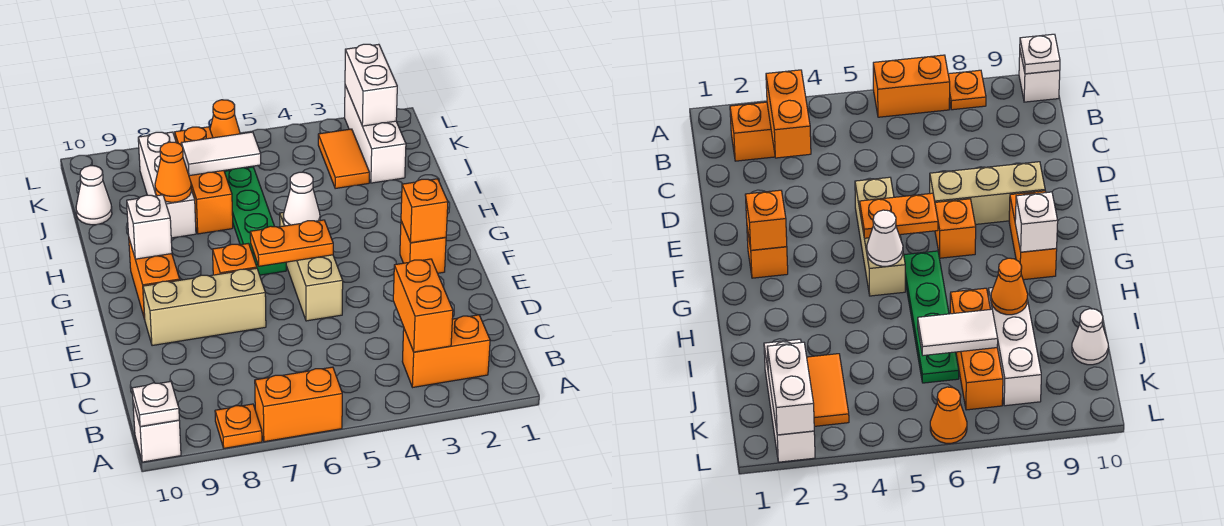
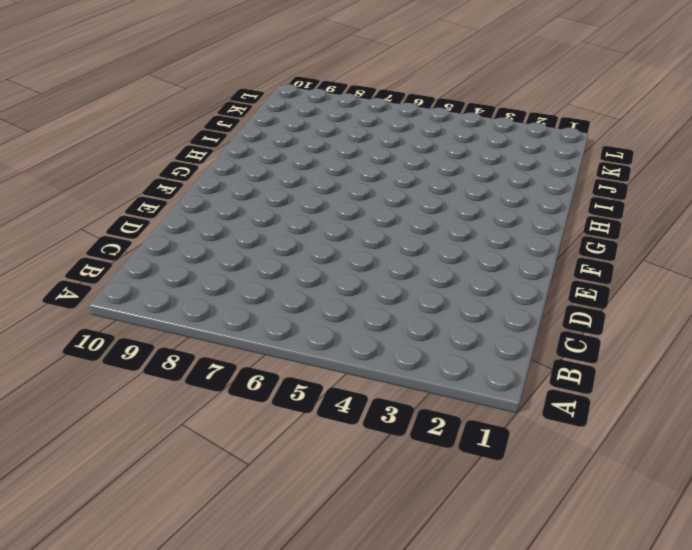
none -> orange 1x2 brick [255,367,342,442]
none -> orange 1x1 plate [215,404,262,448]
none -> white 1x1 brick [133,402,181,462]

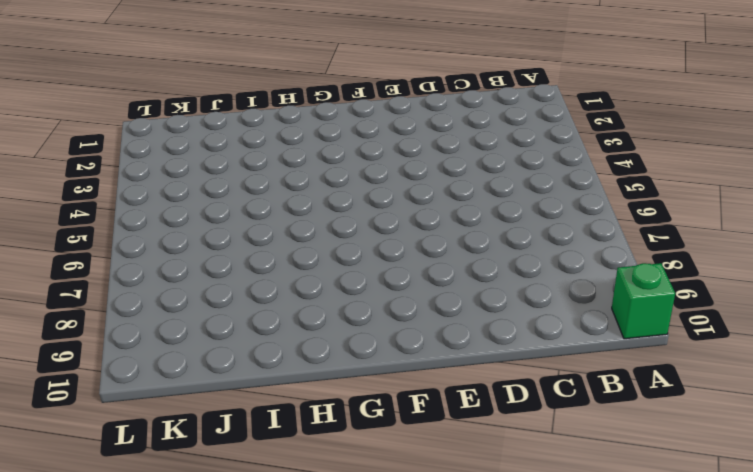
green 1x1 brick [612,263,675,339] -> white 1x1 brick [133,402,181,462]
none -> orange 1x2 brick [255,367,342,442]
none -> orange 1x1 plate [215,404,262,448]
none -> orange 1x2 brick [402,315,490,387]

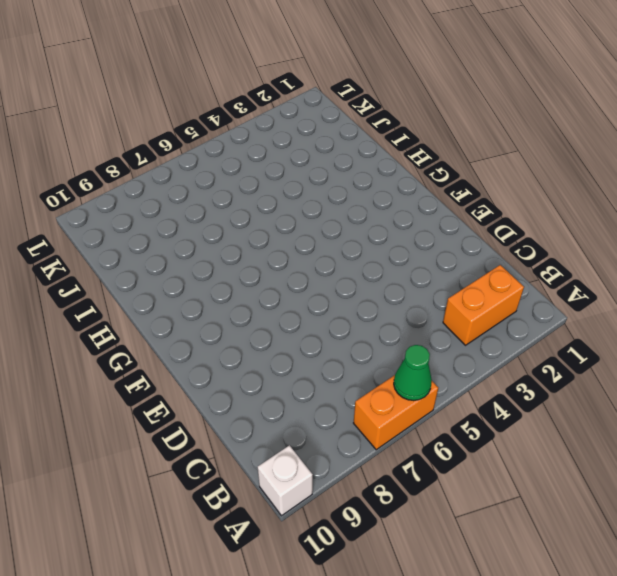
green 1x1 cone [394,345,432,401] -> none
none -> orange 1x1 plate [215,404,262,448]
none -> tan 1x3 brick [280,213,343,321]
none -> tan 1x3 brick [143,268,266,346]

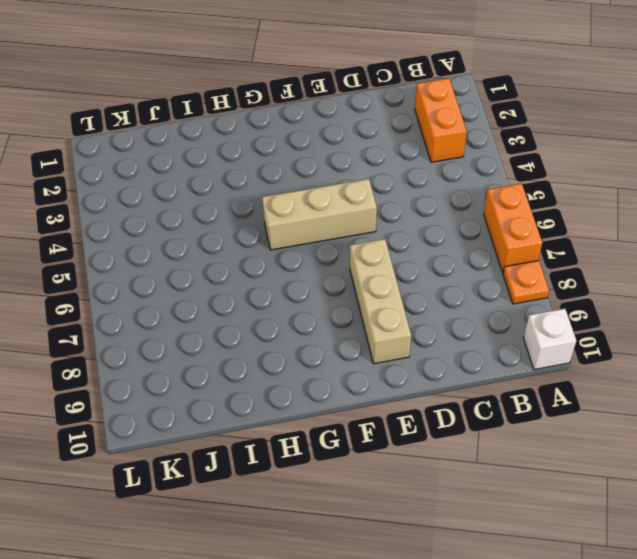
none -> orange 1x1 brick [400,221,446,273]
none -> orange 1x1 brick [212,243,257,275]
none -> orange 1x2 brick [129,239,180,319]

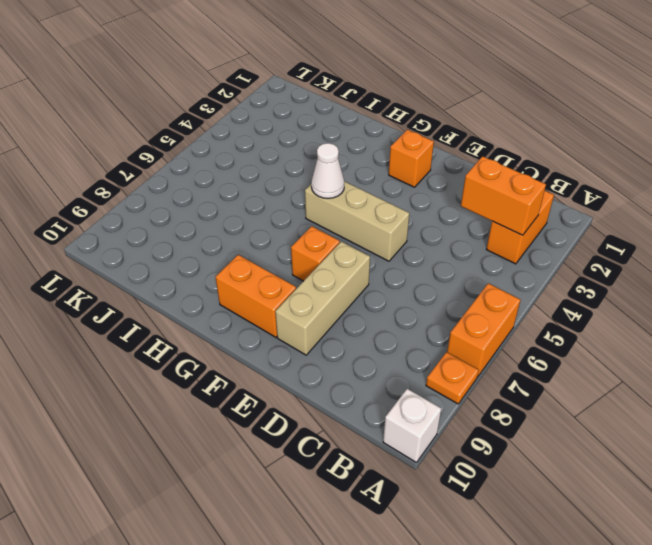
none -> green 1x4 plate [224,167,286,275]
none -> orange 1x3 brick [175,127,233,234]
none -> white 1x3 brick [138,132,196,238]

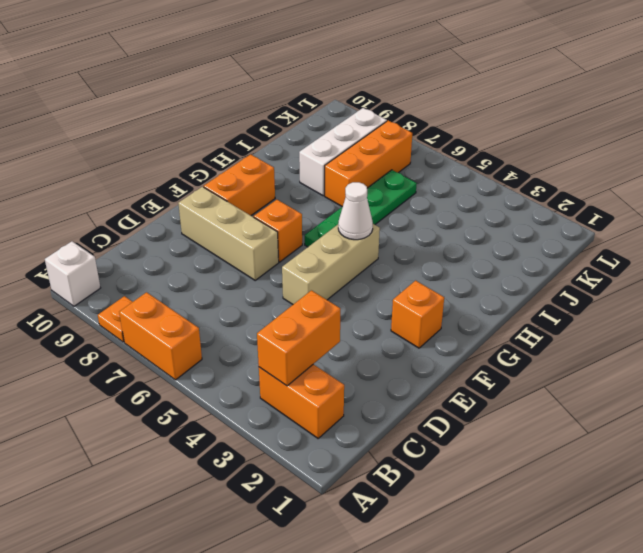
none -> white 1x3 brick [345,85,406,183]
none -> orange 1x2 tile [318,129,369,189]
none -> white 1x1 cone [76,166,112,225]

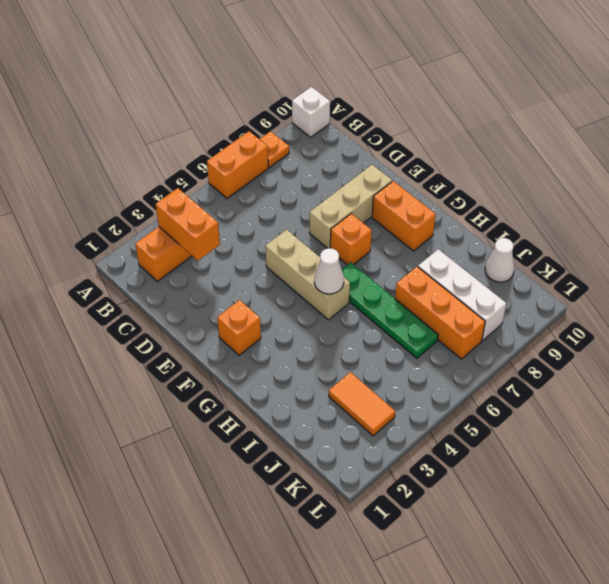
none -> white 1x3 brick [345,85,406,183]
none -> orange 1x1 cone [210,100,240,138]
none -> white 1x1 plate [132,381,179,427]

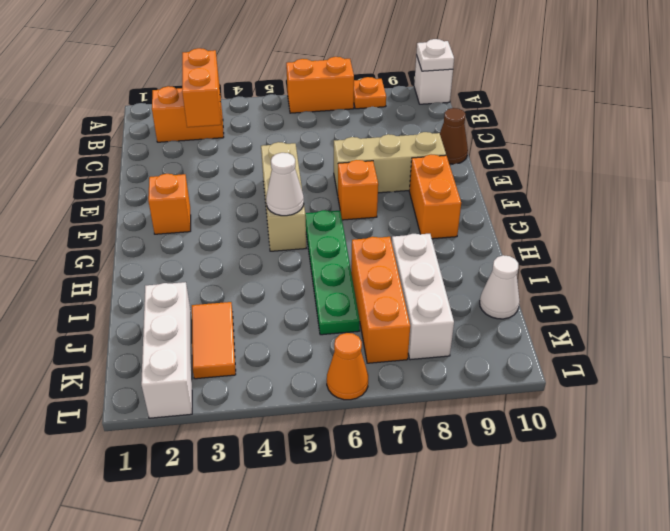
brown 1x1 cone [440,108,468,164] -> none
none -> orange 1x1 brick [401,179,448,243]
none -> orange 1x2 plate [250,220,333,266]
none -> white 1x1 brick [127,195,172,259]

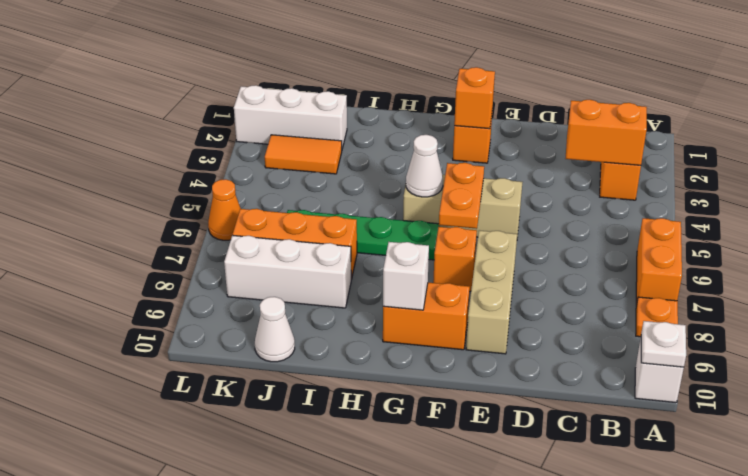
none -> orange 1x1 cone [155,142,191,202]
none -> white 1x2 tile [181,132,261,176]
none -> white 1x2 brick [345,44,397,126]

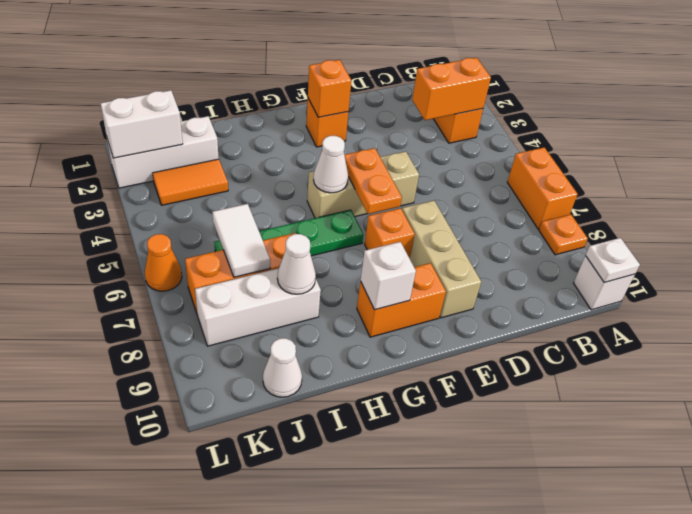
white 1x1 cone [277,234,316,294] -> orange 1x1 cone [155,142,191,202]

